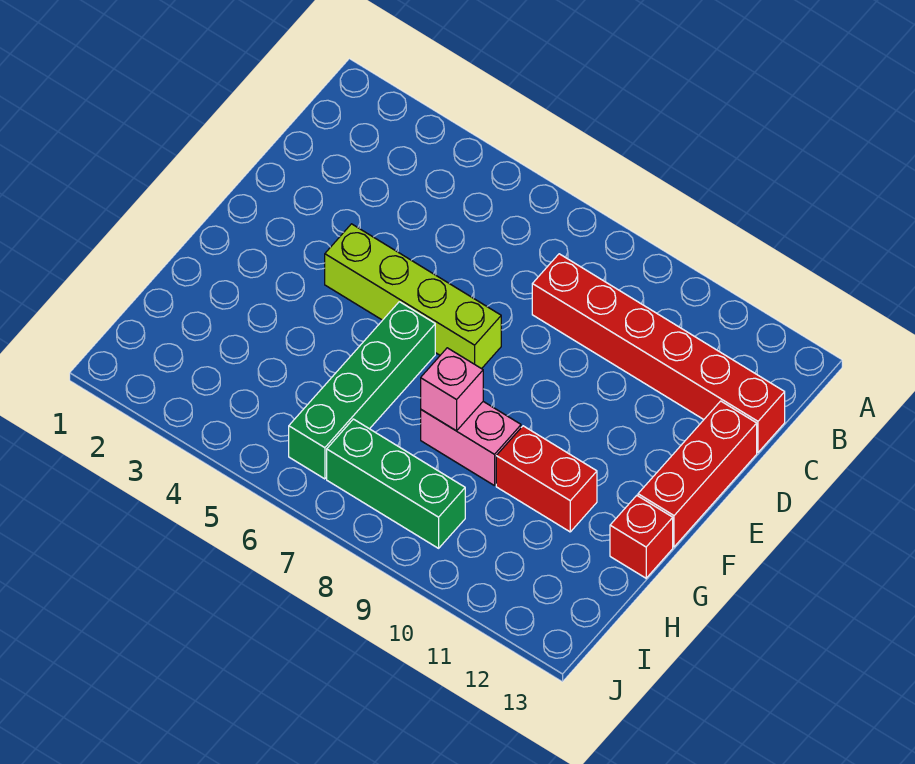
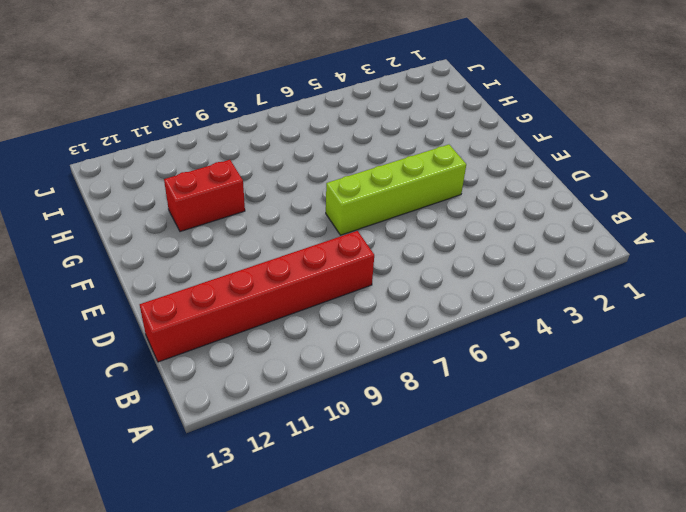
none -> red 1x3 brick [638,401,757,547]
none -> green 1x4 brick [289,302,435,479]

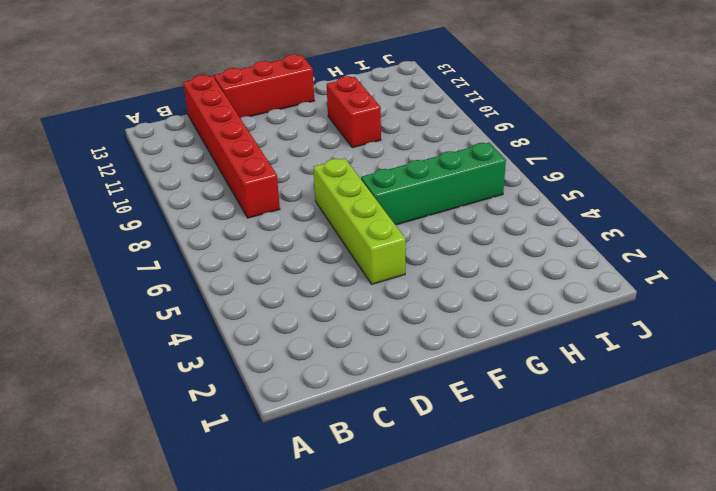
none -> pink 1x2 brick [421,402,521,486]
none -> red 1x1 brick [610,496,673,578]

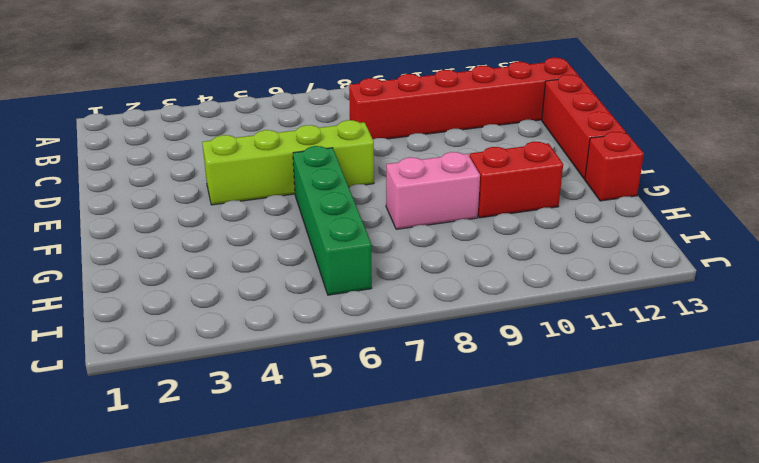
none -> green 1x3 brick [327,419,465,548]
none -> pink 1x1 brick [421,348,483,431]

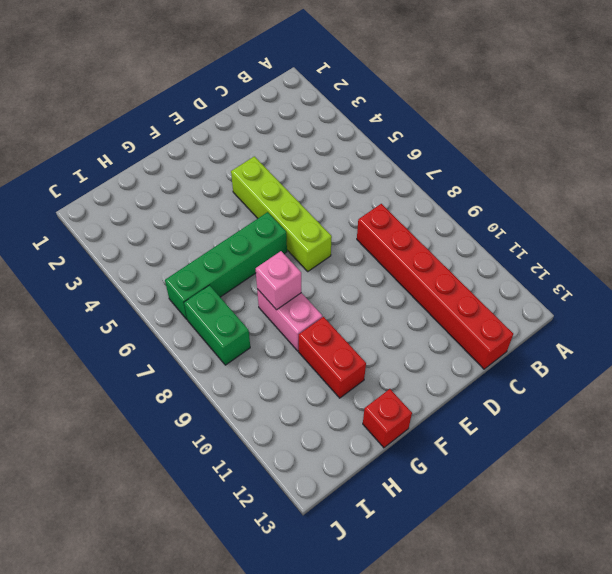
green 1x2 brick [184,285,250,365] -> green 1x3 brick [327,419,465,548]
none -> red 1x3 brick [638,401,757,547]

